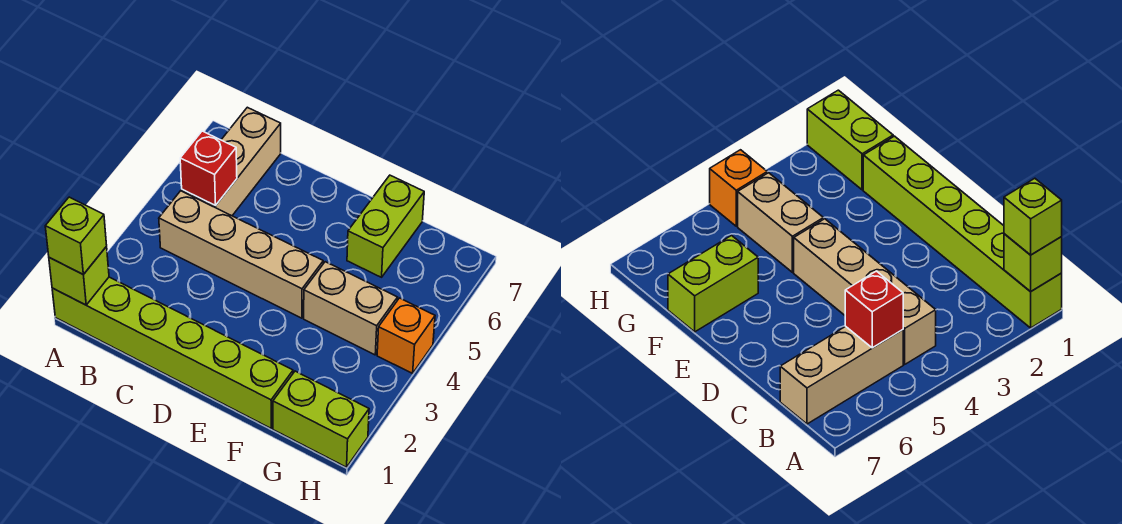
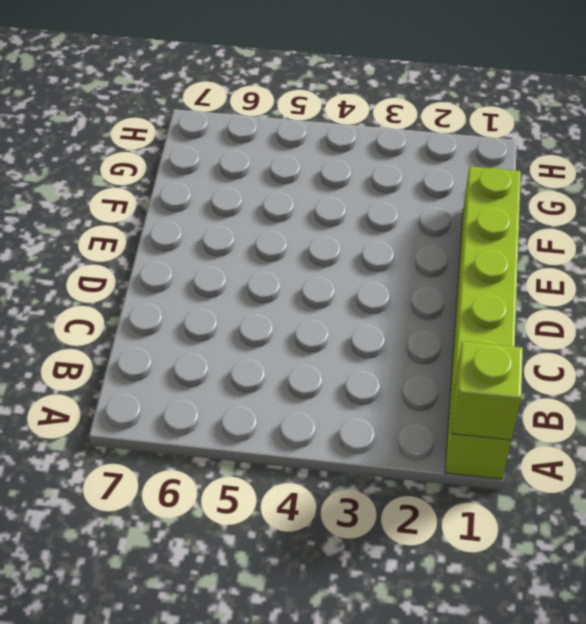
none -> tan 1x4 brick [159,191,323,318]
none -> tan 1x3 brick [182,107,281,216]

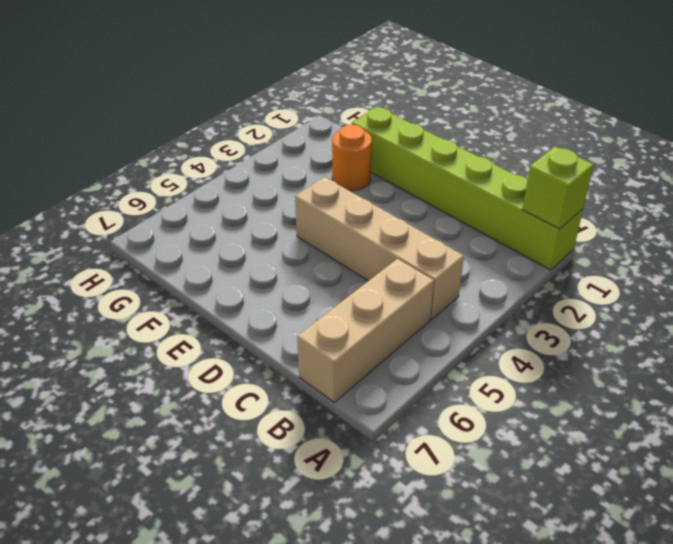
orange 1x1 round brick [332,125,372,191] -> none
none -> tan 1x2 brick [304,262,398,355]
none -> lime 1x2 brick [347,175,424,277]

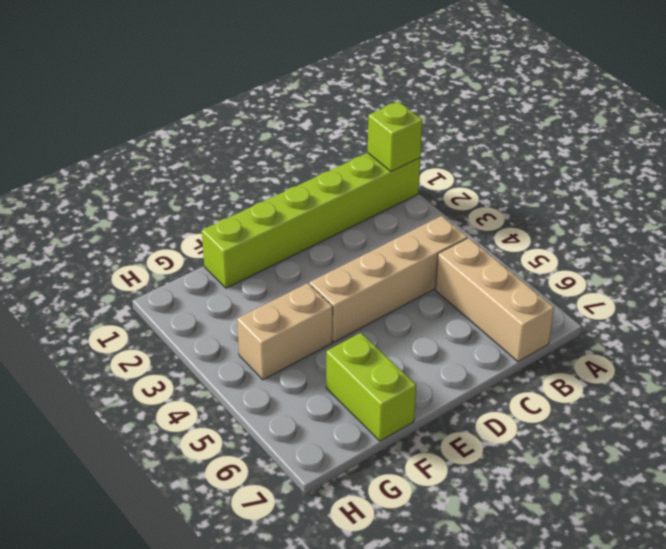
none -> lime 1x2 brick [273,371,369,467]
none -> orange 1x1 brick [377,298,435,373]

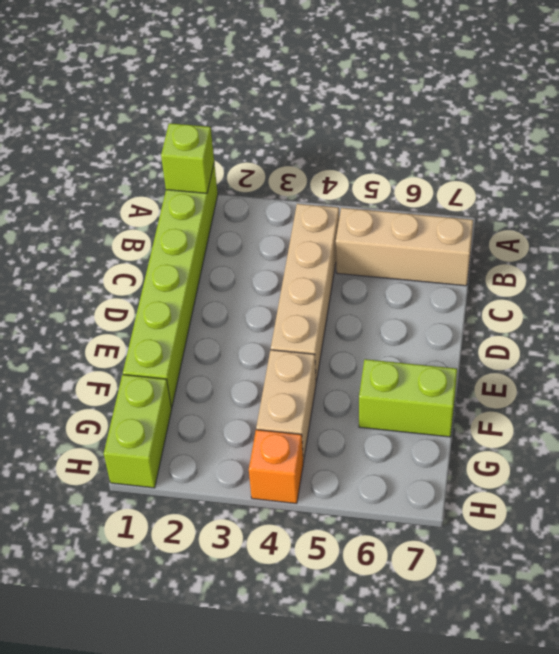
none -> red 1x1 brick [180,131,237,206]
none -> lime 1x1 brick [45,197,107,274]

